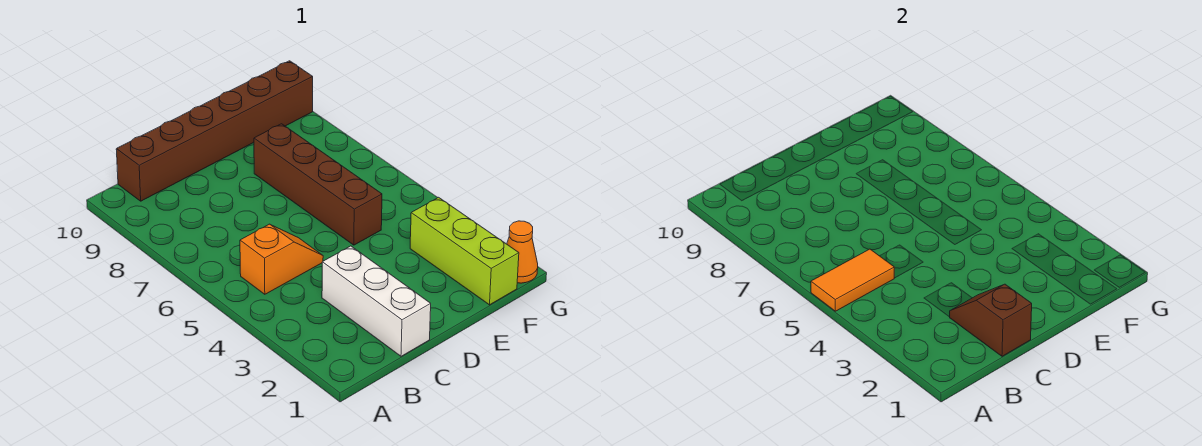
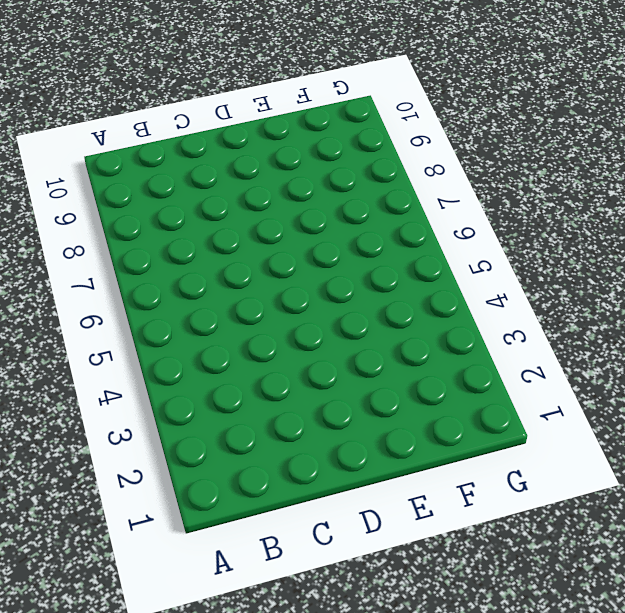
none -> orange 1x2 slope [240,224,323,294]
none -> brown 1x6 brick [116,61,313,201]

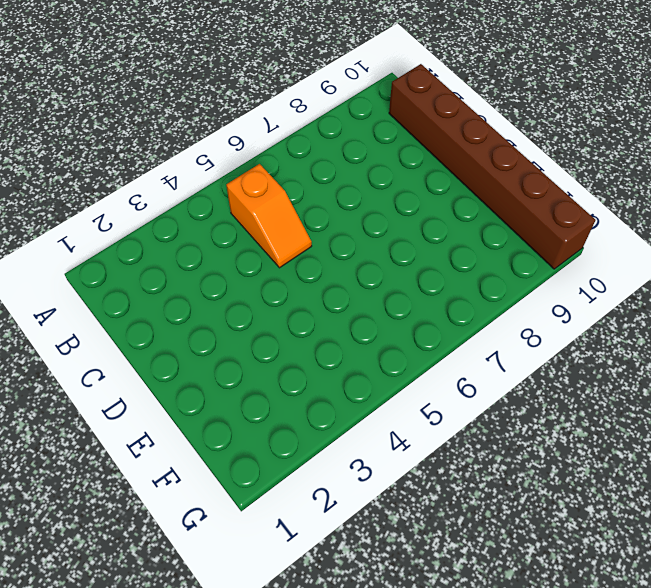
none -> white 1x3 brick [322,246,431,356]
none -> brown 1x4 brick [254,124,382,245]

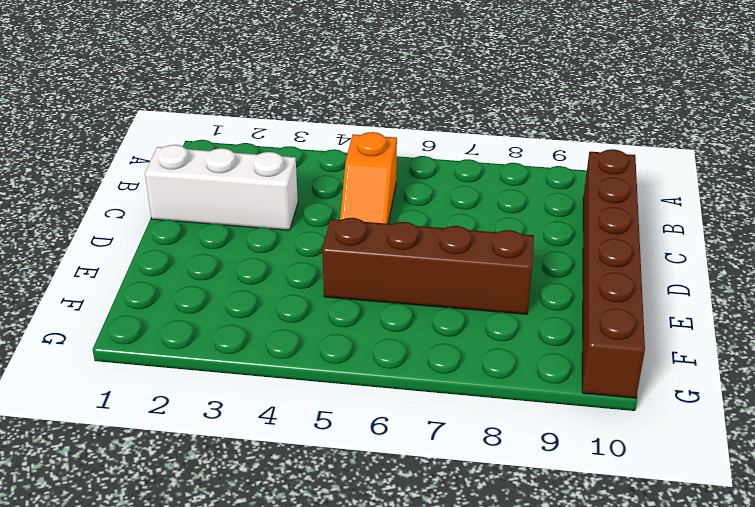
none -> lime 1x3 brick [410,197,519,305]
none -> orange 1x1 cone [507,221,538,283]

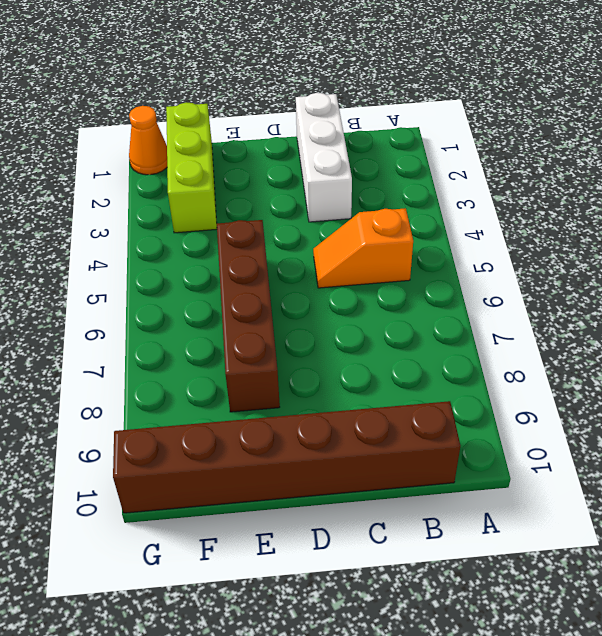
none -> orange 1x2 tile [811,249,894,311]
none -> brown 1x2 slope [950,284,1032,356]

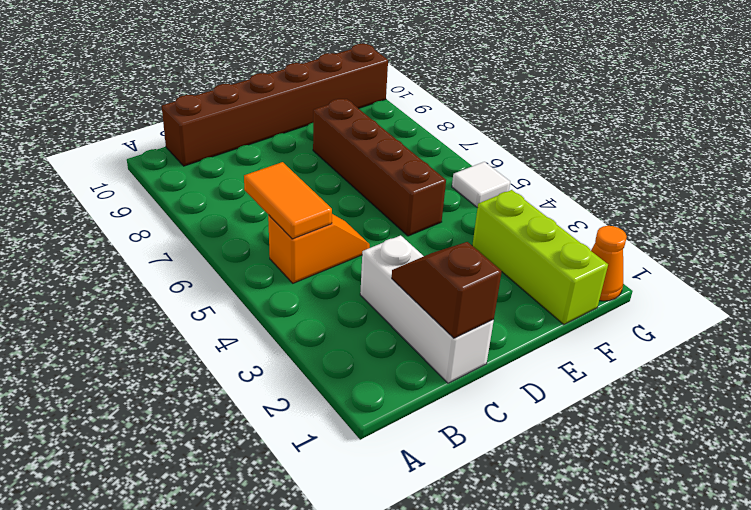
orange 1x2 tile [244,162,332,239] -> orange 1x2 tile turned to [811,249,894,311]
white 1x1 tile [452,162,510,207] -> none

